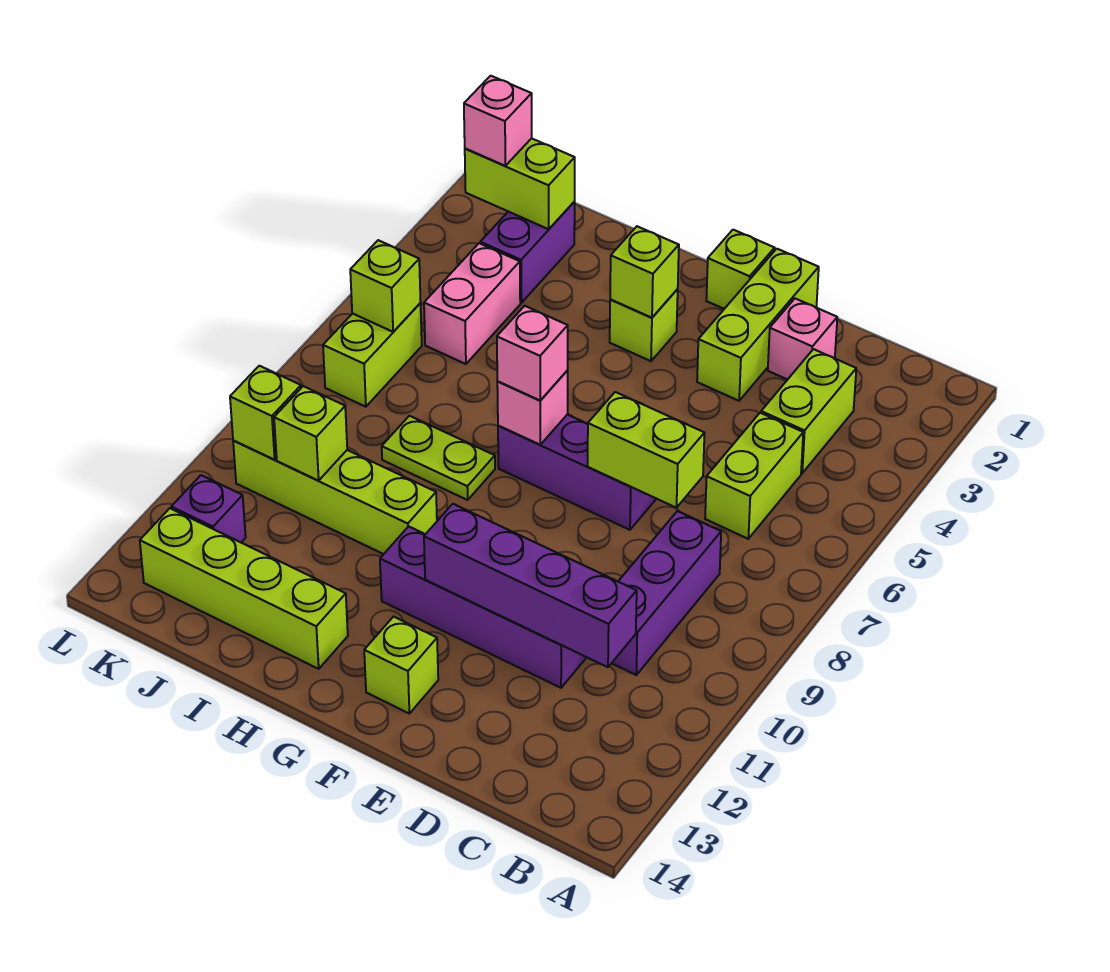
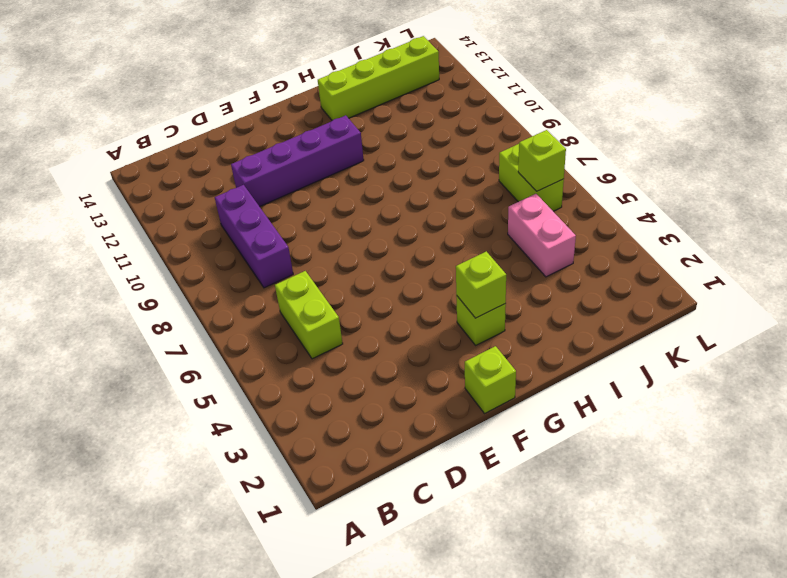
none -> lime 1x2 brick [761,349,856,473]
none -> pink 1x1 brick [768,299,837,380]
none -> lime 1x3 brick [697,249,819,401]

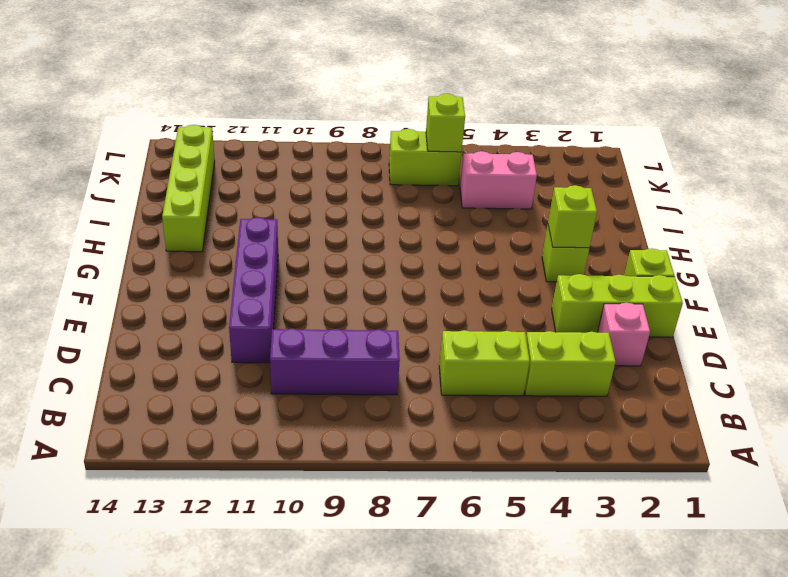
none -> purple 1x3 brick [498,415,656,530]
none -> lime 1x1 brick [364,617,438,713]
none -> lime 1x2 plate [382,416,495,500]

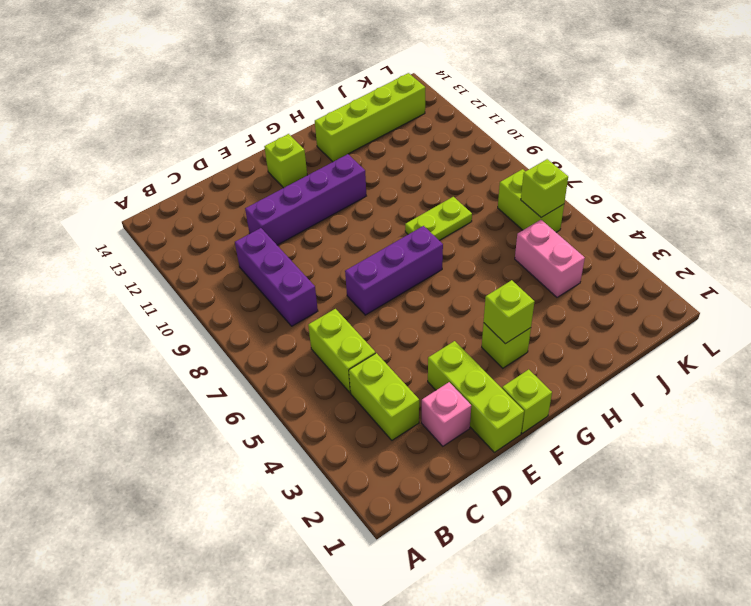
none -> lime 1x4 brick [233,441,437,554]
none -> purple 1x2 brick [480,202,575,303]
none -> purple 1x1 brick [171,475,246,542]

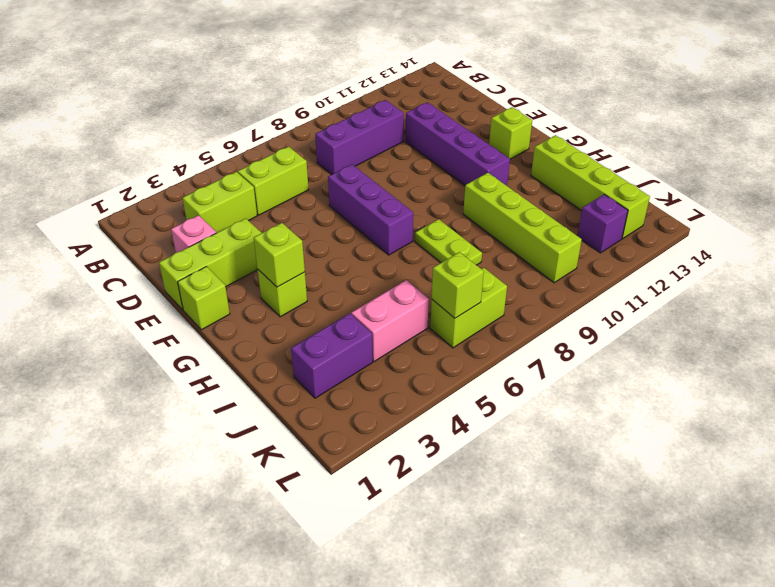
none -> purple 1x4 brick [424,504,637,667]
none -> lime 1x2 brick [588,392,704,508]
none -> pink 1x1 brick [497,371,568,445]

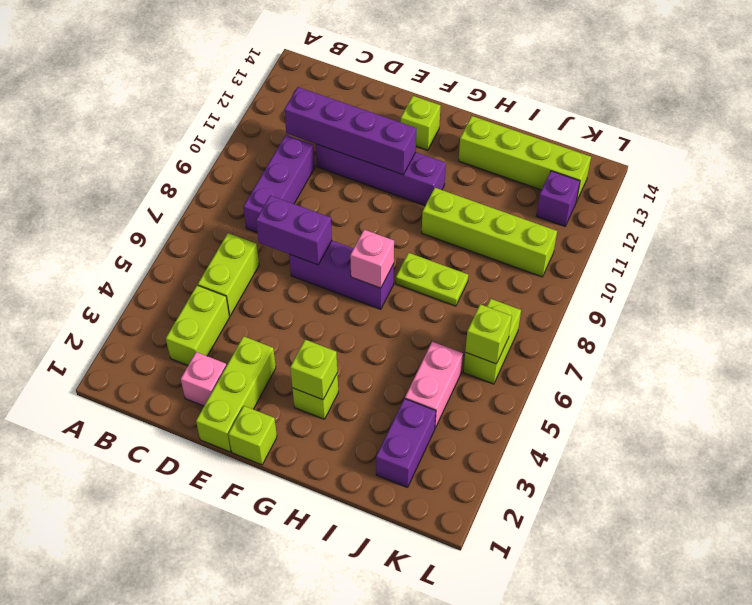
purple 1x2 brick [256,195,332,265] -> lime 1x2 brick [588,392,704,508]
none -> lime 1x2 brick [465,138,575,229]
none -> lime 1x1 brick [274,386,347,481]
none -> lime 1x1 brick [230,366,301,460]

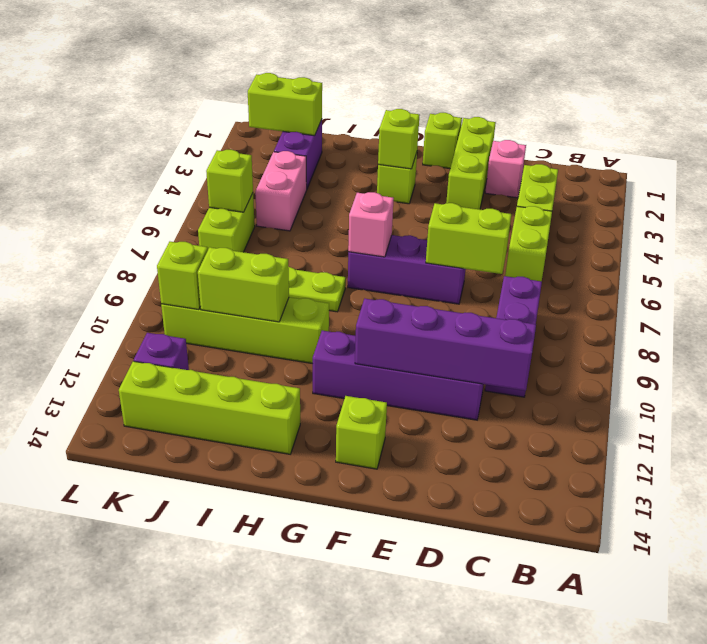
lime 1x2 brick [198,247,289,322] -> lime 1x1 brick [274,386,347,481]
none -> pink 1x1 brick [497,306,568,400]
none -> pink 1x1 brick [464,76,532,166]

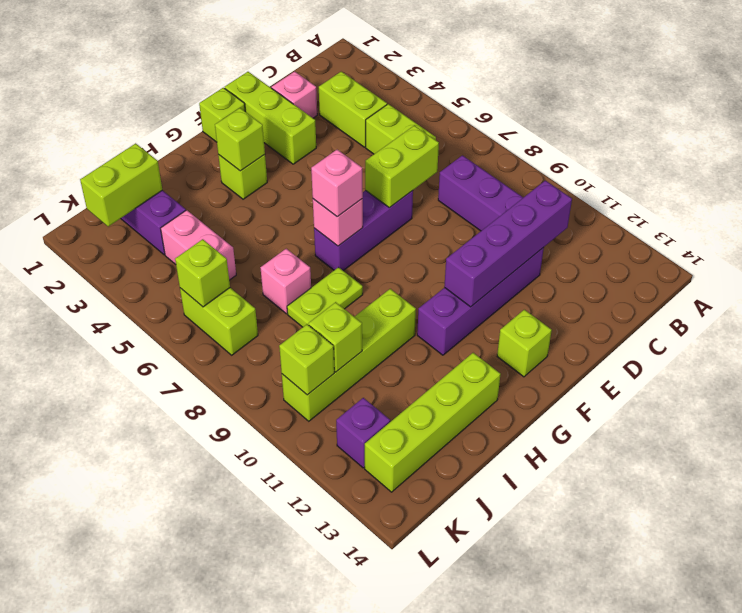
pink 1x1 brick [261,249,311,314] -> pink 1x1 brick moved to [464,76,532,166]

